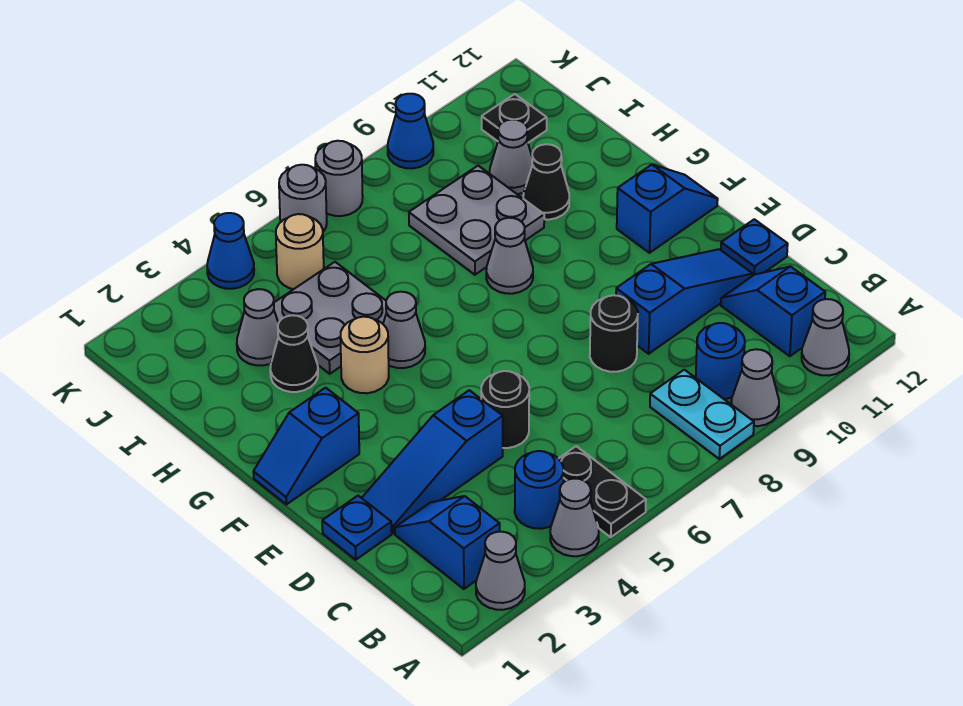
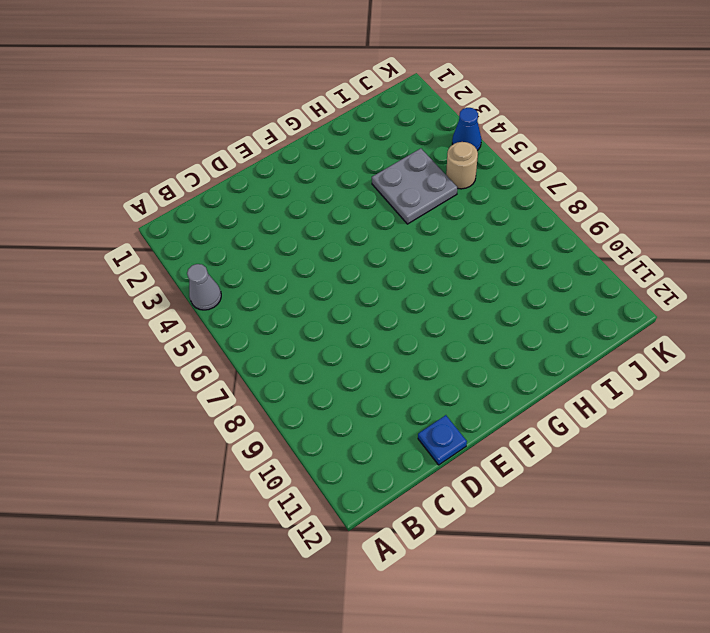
none -> grey 1x1 cone [476,532,525,610]
none -> black 1x2 plate [559,446,646,537]
none -> cyan 1x2 plate [650,370,754,459]
none -> grey 1x1 cone [731,349,779,426]

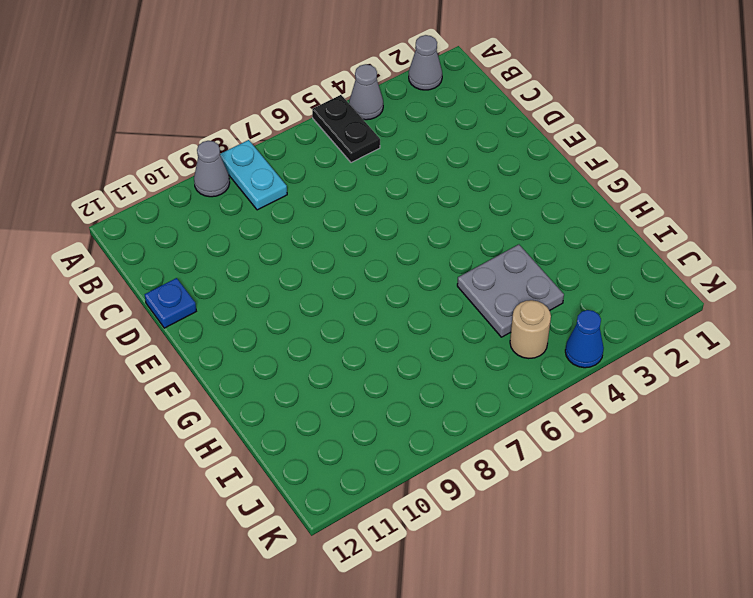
none -> grey 1x1 cone [802,299,849,376]
none -> blue 1x2 slope [395,496,500,589]
none -> blue 1x1 round brick [515,451,564,529]
none -> blue 1x1 round brick [696,323,745,399]

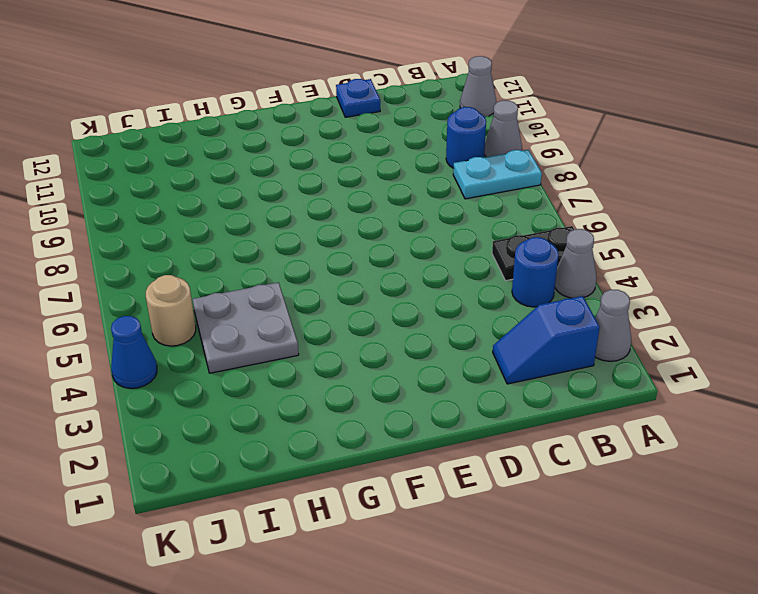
none -> blue 1x2 slope [721,266,825,356]
none -> blue 1x1 plate [322,496,392,560]
none -> blue 1x3 slope [362,390,503,533]
none -> black 1x1 round brick [481,371,529,448]

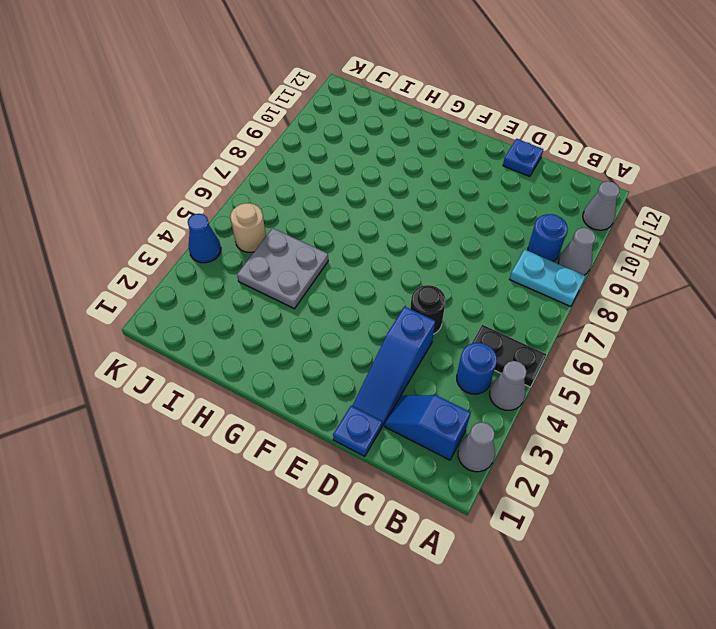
none -> blue 1x2 slope [721,266,825,356]
none -> black 1x1 round brick [590,295,638,372]
none -> blue 1x3 slope [616,249,753,354]
none -> blue 1x2 slope [253,388,359,504]

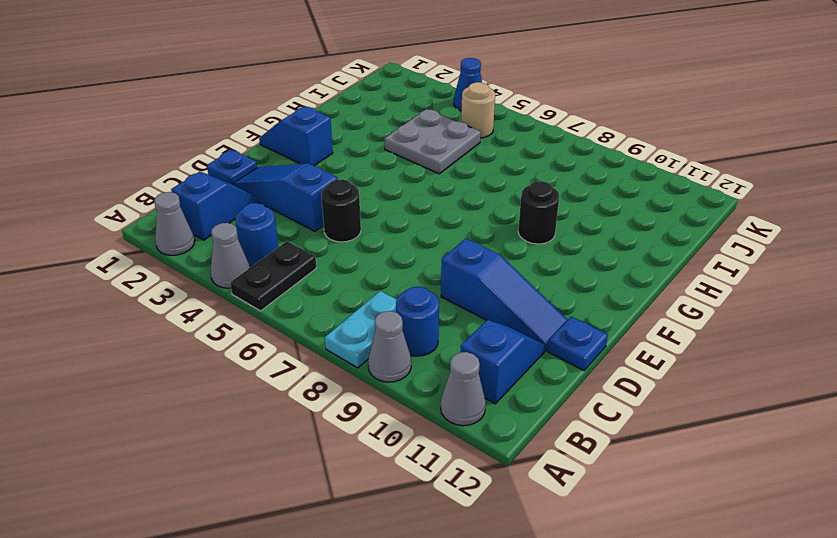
black 1x1 round brick [518,181,559,244] -> black 1x1 round brick moved to [590,295,638,372]
none -> blue 1x2 slope [617,165,718,253]
none -> tan 1x1 round brick [340,317,389,393]
none -> grey 1x1 cone [383,292,425,368]
none -> grey 1x1 cone [486,218,533,294]

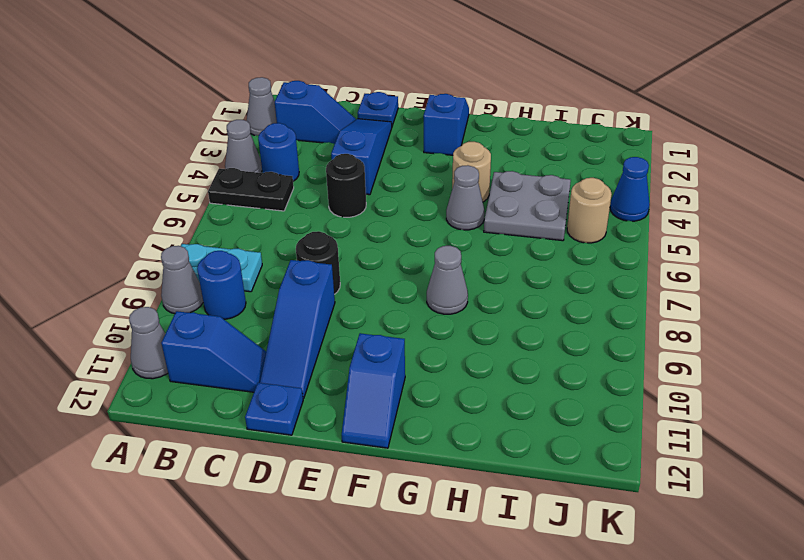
none -> black 1x1 cone [270,315,318,392]
none -> grey 2x2 plate [409,166,544,275]
none -> black 1x1 cone [523,144,569,220]
none -> grey 1x1 cone [237,289,278,366]

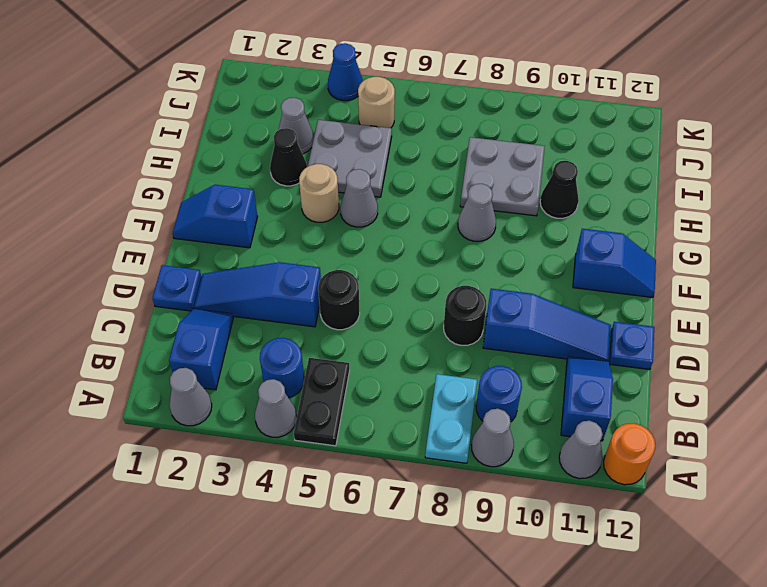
orange 1x1 round brick [604,423,655,485] -> none
none -> grey 1x1 cone [490,119,532,194]
none -> black 1x1 plate [482,94,547,143]
none -> grey 1x1 round brick [279,165,327,232]
none -> grey 1x1 round brick [315,141,363,216]

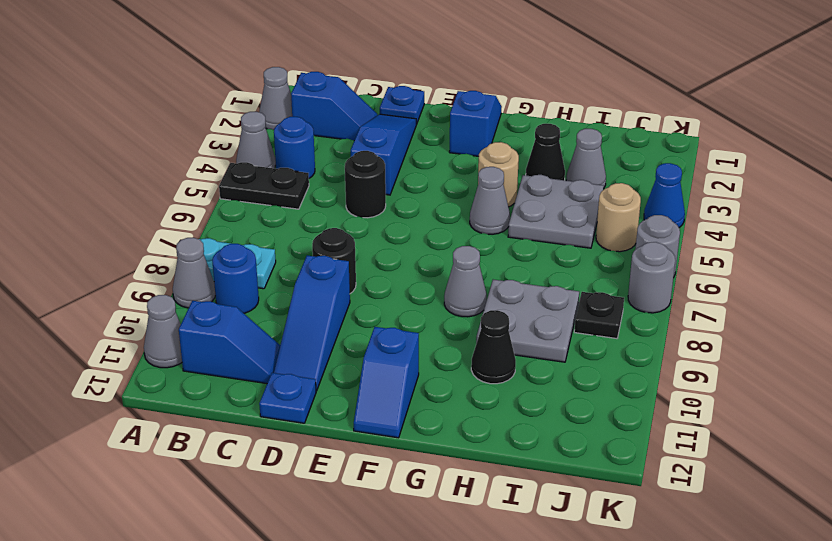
black 1x1 plate [574,292,624,339] -> black 1x1 plate moved to [482,94,547,143]
none -> grey 1x1 cone [490,119,532,194]
none -> blue 1x1 cone [388,94,433,168]

